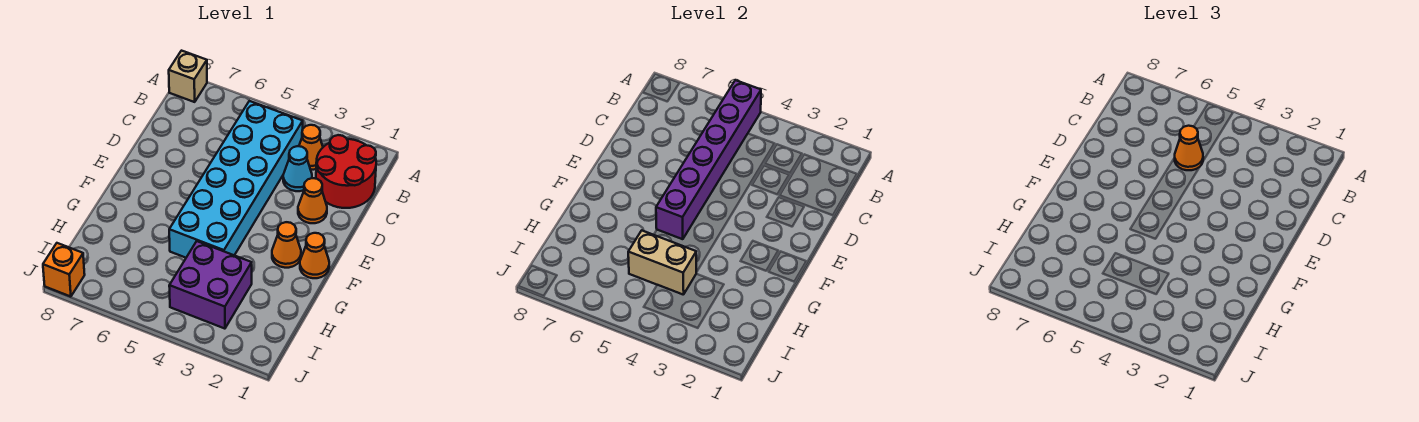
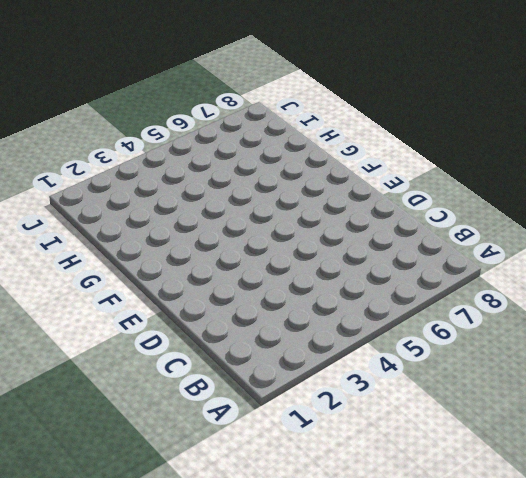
none -> tan 1x1 brick [169,51,207,102]
none -> red 2x2 round brick [316,135,376,208]
none -> orange 1x1 cone [299,125,323,170]

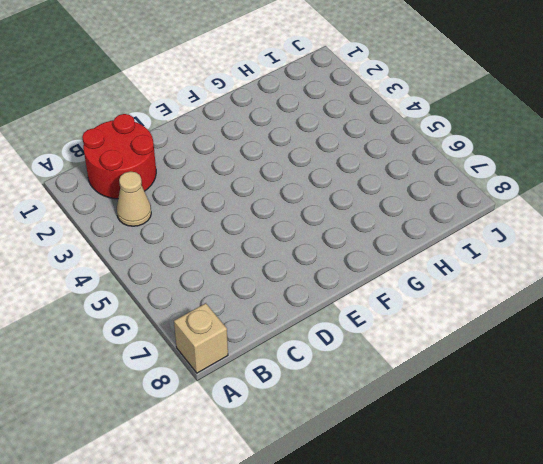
tan 1x1 cone [117,172,151,226] -> orange 1x1 cone [299,125,323,170]
none -> cyan 2x6 brick [169,101,303,258]
none -> cyan 1x1 cone [283,146,312,191]
none -> orange 1x1 cone [298,178,327,223]

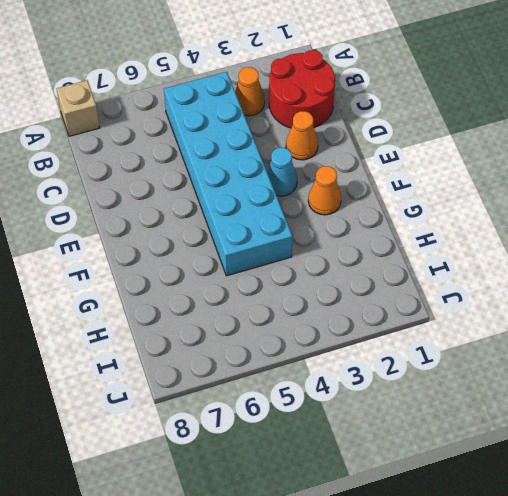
cyan 1x1 cone [267,148,297,196] -> cyan 1x1 cone moved to [283,146,312,191]
none -> orange 1x1 cone [300,233,329,278]
none -> purple 2x2 brick [169,241,252,329]
none -> orange 1x1 brick [43,243,85,297]

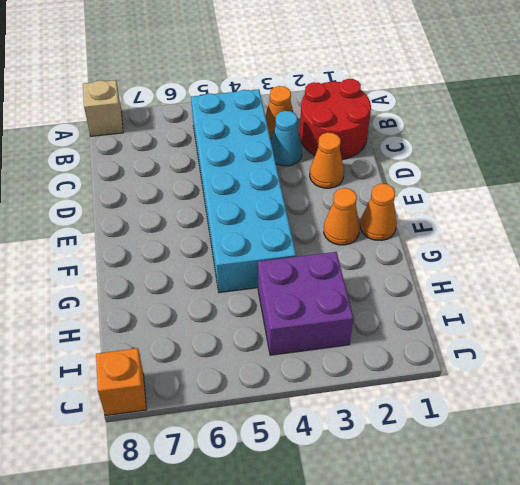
none -> purple 1x6 brick [656,80,761,239]
none -> tan 1x2 brick [628,231,696,295]
none -> orange 1x1 cone [1175,126,1203,170]

